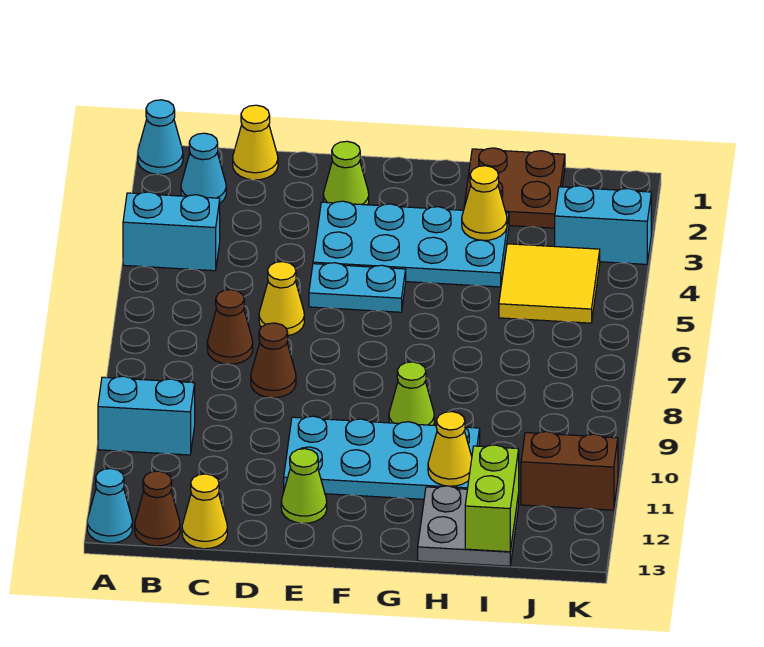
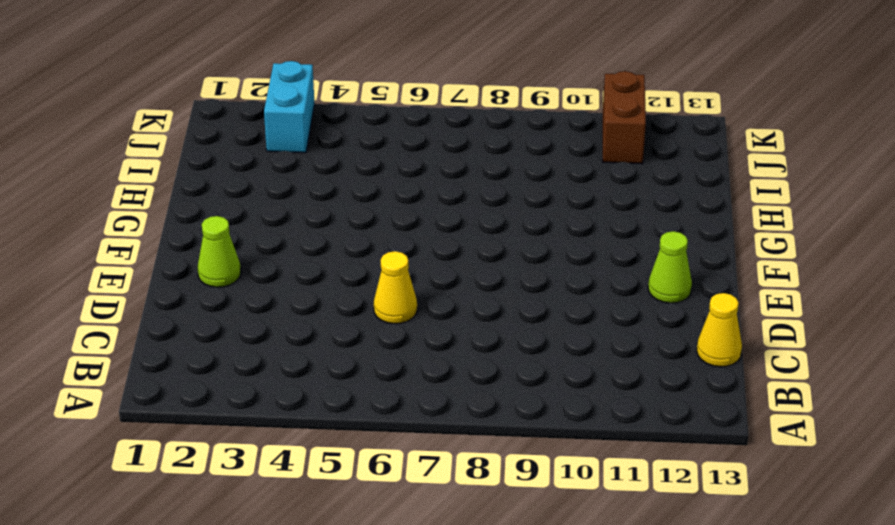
none -> cyan 1x1 cone [138,100,183,174]
none -> cyan 1x2 brick [123,192,220,271]
none -> cyan 1x2 brick [98,376,195,455]

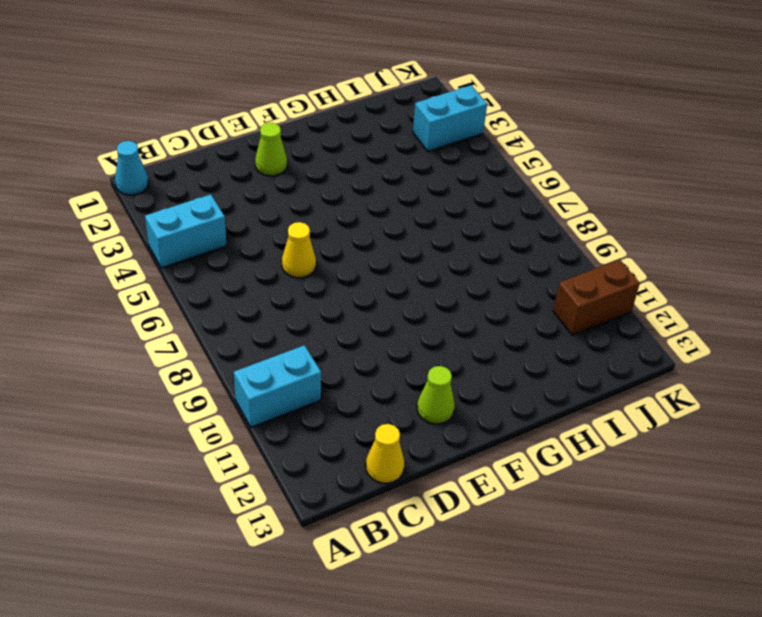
none -> cyan 1x1 cone [87,469,132,543]
none -> cyan 1x1 cone [181,133,226,203]
none -> brown 1x1 cone [135,471,180,546]

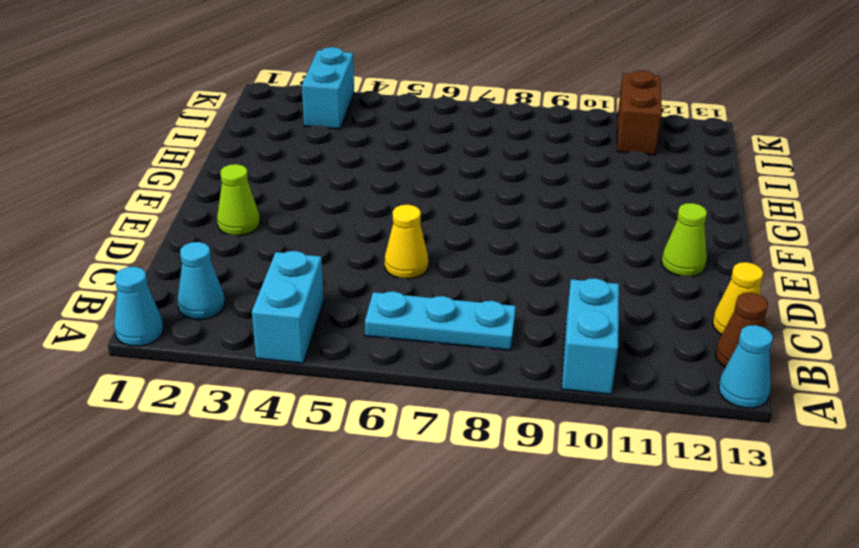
cyan 1x3 plate [365,291,516,350] -> none
none -> yellow 1x1 cone [233,105,278,180]
none -> brown 1x1 cone [207,290,253,364]
none -> brown 1x1 cone [251,323,296,398]

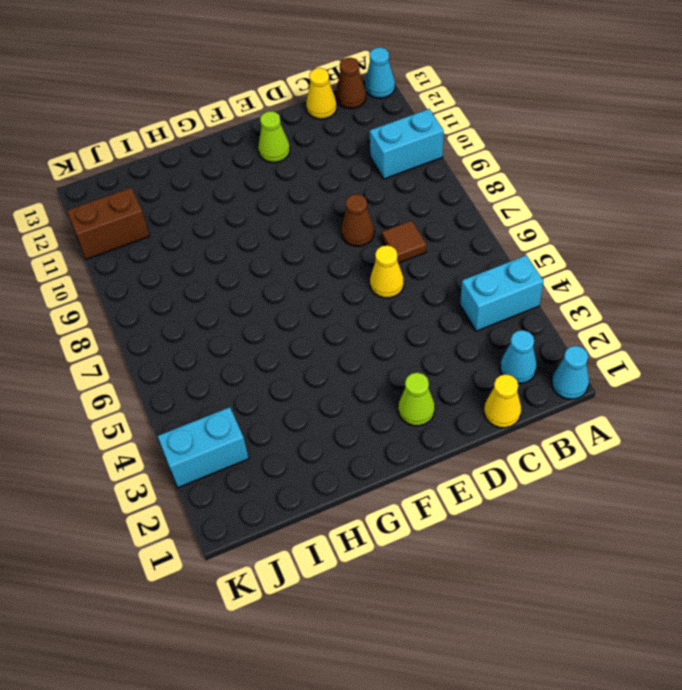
brown 1x1 tile [382,220,426,263] -> brown 1x1 cone [207,290,253,364]
none -> cyan 2x4 plate [313,201,509,287]
none -> cyan 1x2 plate [309,263,406,312]
none -> cyan 2x4 plate [284,416,480,499]

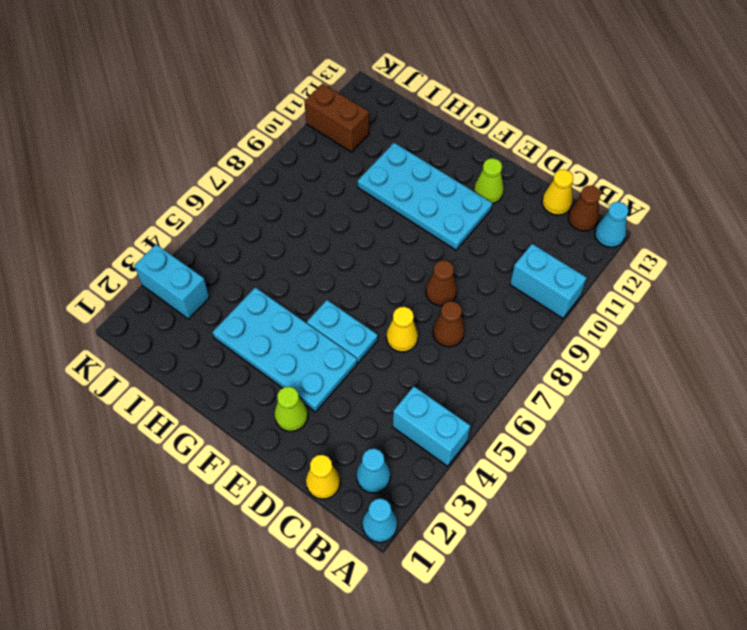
none -> lime 1x1 cone [389,362,434,425]
none -> brown 2x2 plate [464,148,565,228]
none -> grey 2x2 plate [418,486,519,566]

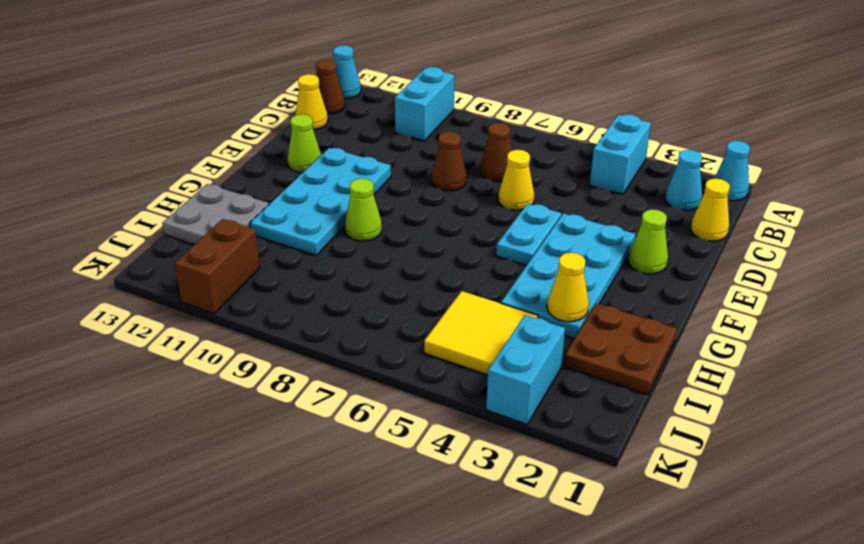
none -> yellow 1x1 cone [428,412,472,486]
none -> lime 1x2 brick [465,445,519,552]

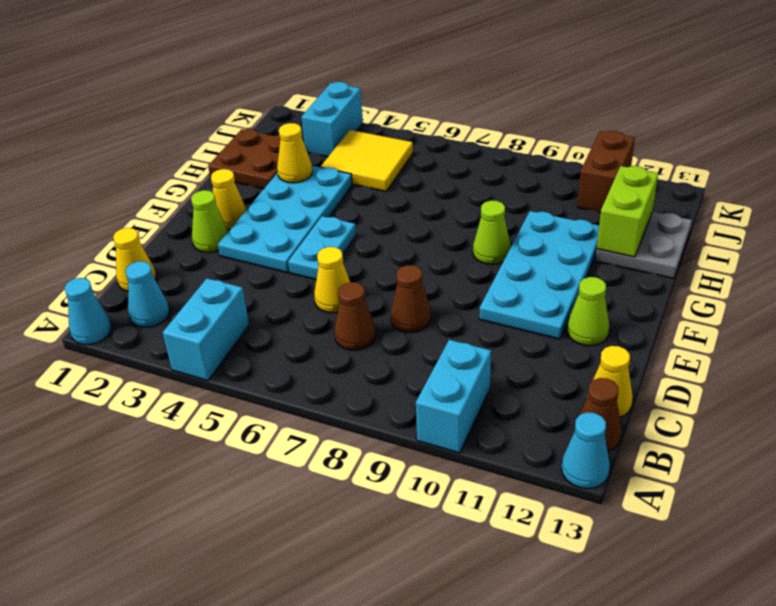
yellow 1x1 cone [211,169,247,230] -> yellow 1x1 cone moved to [428,412,472,486]
lime 1x2 brick [597,166,658,257] -> lime 1x2 brick turned to [465,445,519,552]

